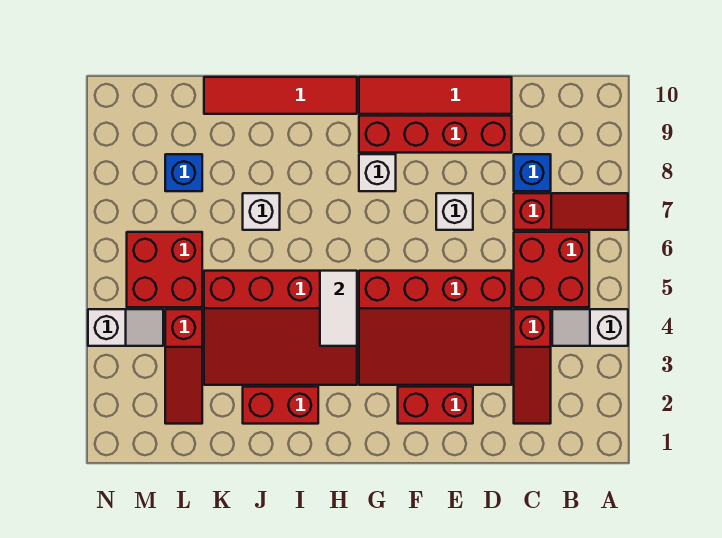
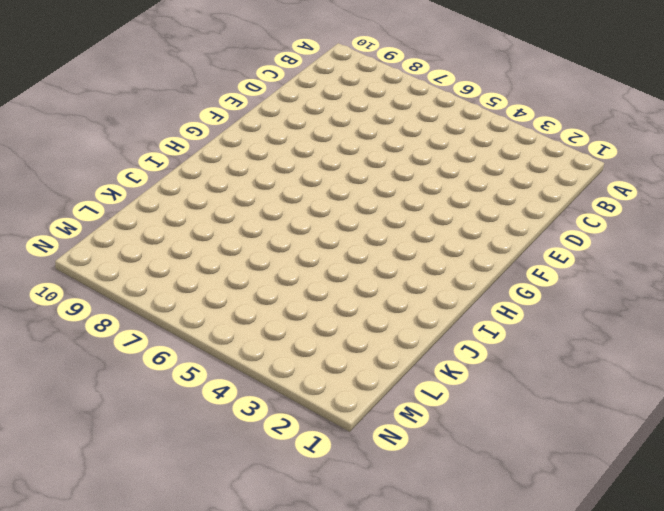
none -> white 1x2 slope [552,309,628,346]
none -> red 1x3 slope [514,193,628,230]
none -> red 2x2 brick [514,232,589,307]

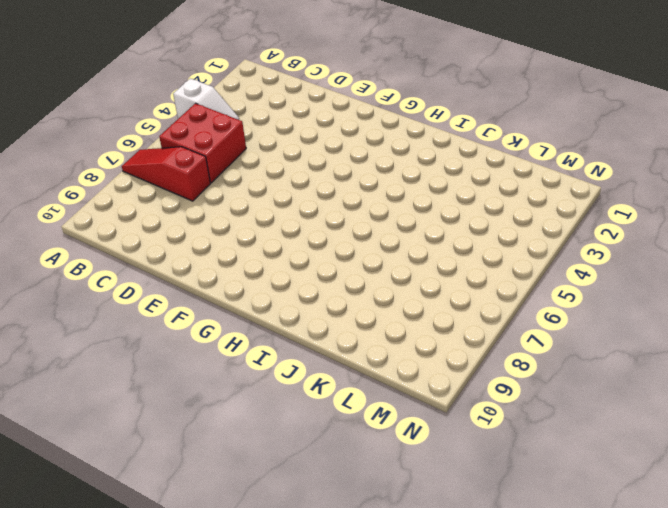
none -> red 1x3 slope [514,309,551,424]
none -> blue 1x1 brick [514,154,551,191]
none -> red 3x4 slope [359,271,512,385]

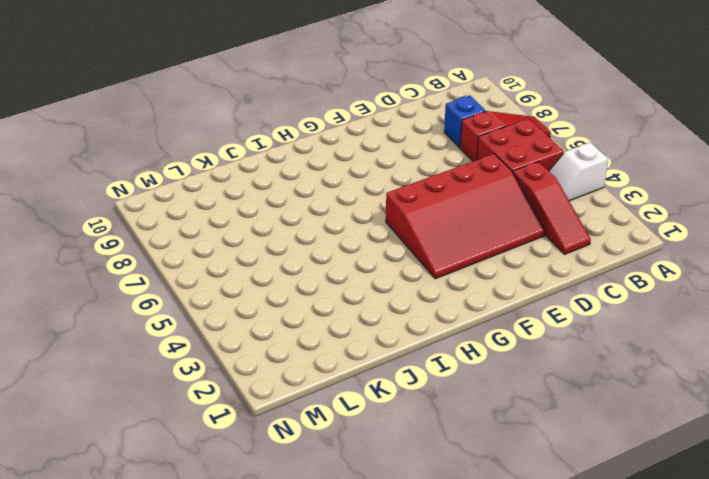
none -> red 1x4 brick [359,116,512,153]
none -> red 1x4 tile [359,77,512,114]
none -> red 1x2 brick [398,387,473,424]

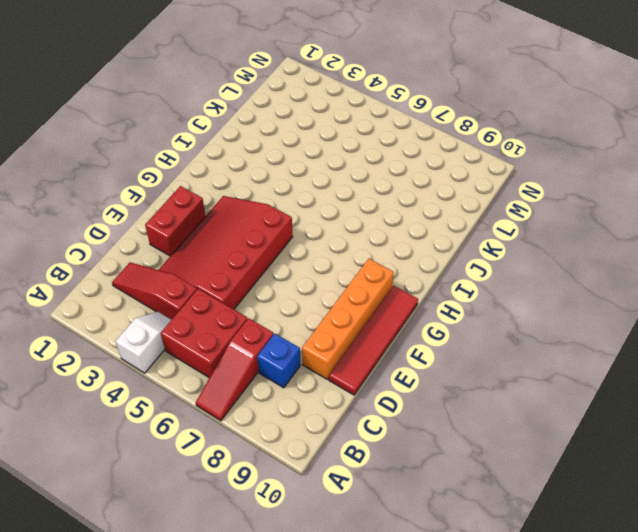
orange 1x4 brick [302,259,394,379] -> red 1x4 brick [359,116,512,153]
none -> white 1x1 brick [436,193,473,230]
none -> white 1x1 brick [359,154,396,191]
none -> red 3x4 slope [204,271,357,385]

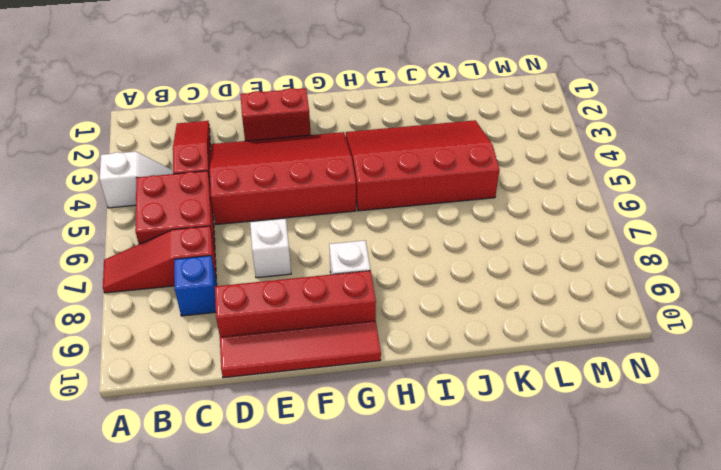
none -> red 1x4 tile [204,77,357,114]
none -> red 1x2 brick [243,387,318,424]
none -> white 1x1 brick [243,193,280,230]

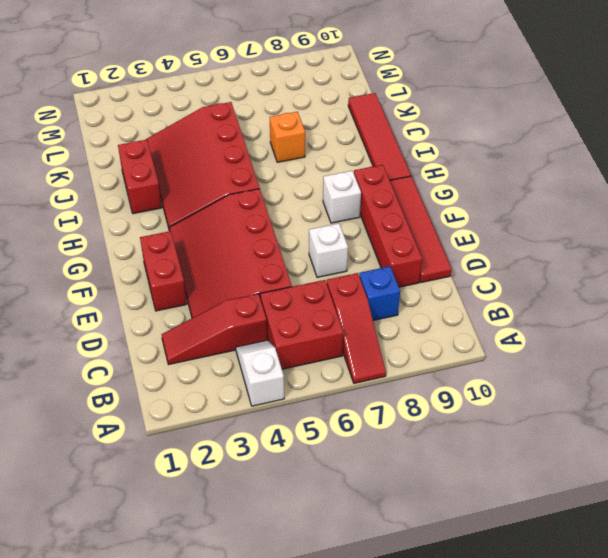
orange 1x1 brick [270,112,305,162] -> white 1x1 brick [243,193,280,230]
none -> red 1x3 slope [165,309,202,424]
none -> red 2x2 brick [127,232,202,307]
none -> blue 1x1 brick [165,154,202,191]

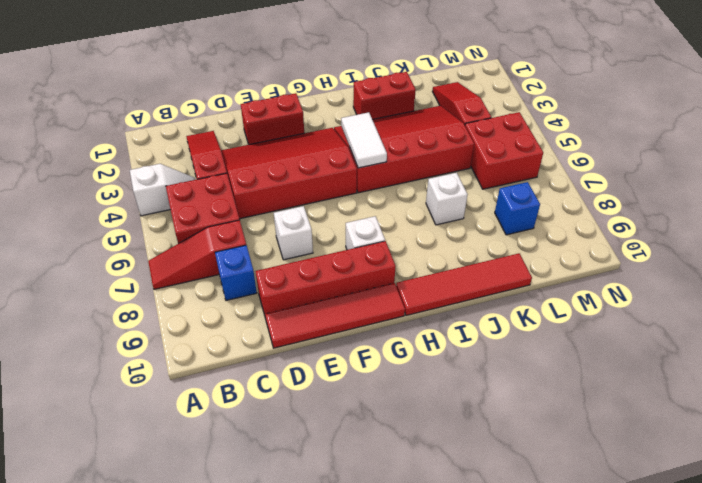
none -> white 1x2 slope [88,309,163,346]

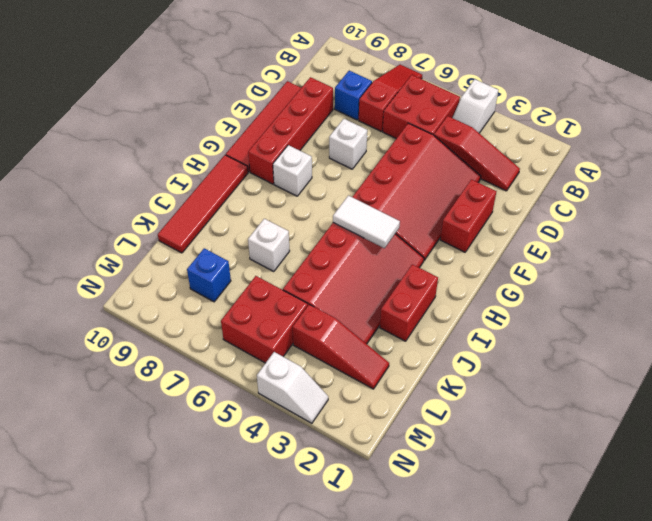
white 1x2 slope [257,352,328,423] -> white 1x2 slope turned to [88,309,163,346]

